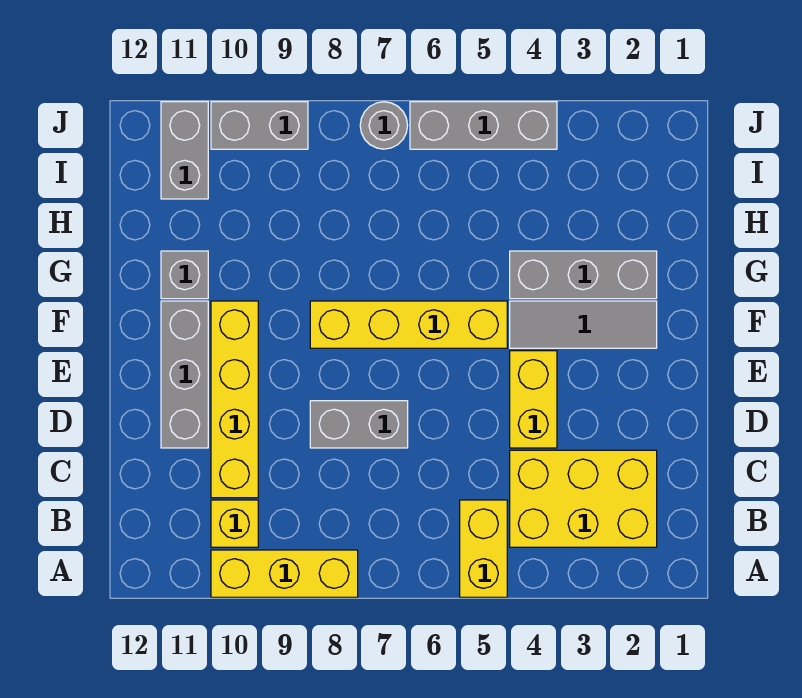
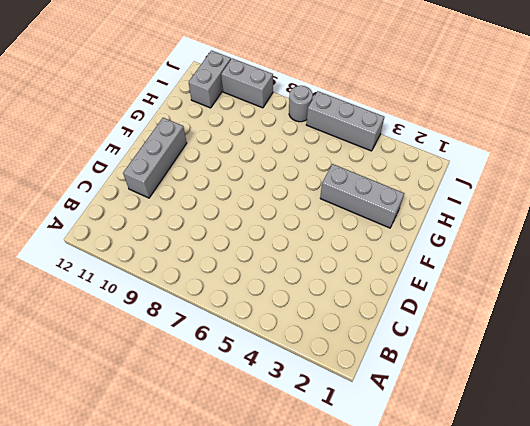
none -> yellow 1x2 brick [460,500,507,597]
none -> yellow 1x3 brick [211,550,358,597]
none -> yellow 2x3 brick [510,450,657,547]

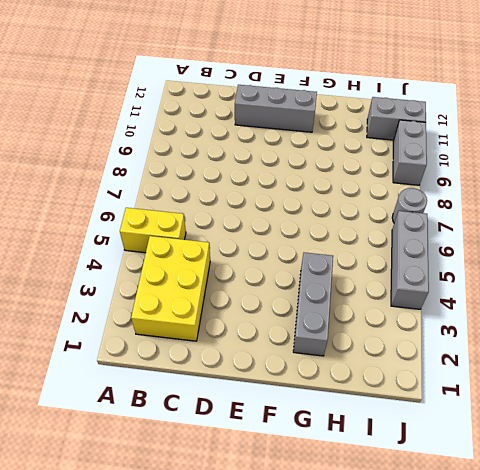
none -> yellow 1x3 brick [211,550,358,597]
none -> yellow 1x1 brick [211,500,258,547]
none -> yellow 1x4 brick [211,301,258,498]

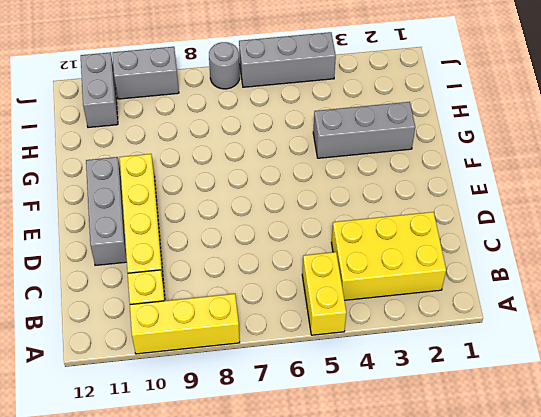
none -> yellow 1x2 brick [510,351,557,448]
none -> grey 1x2 brick [310,401,408,448]
none -> grey 1x3 tile [510,301,657,348]

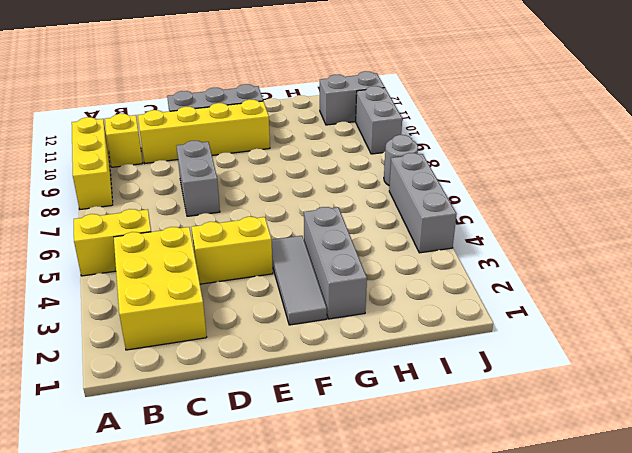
none -> yellow 1x4 brick [310,301,507,348]
none -> grey 1x1 brick [161,251,208,299]

